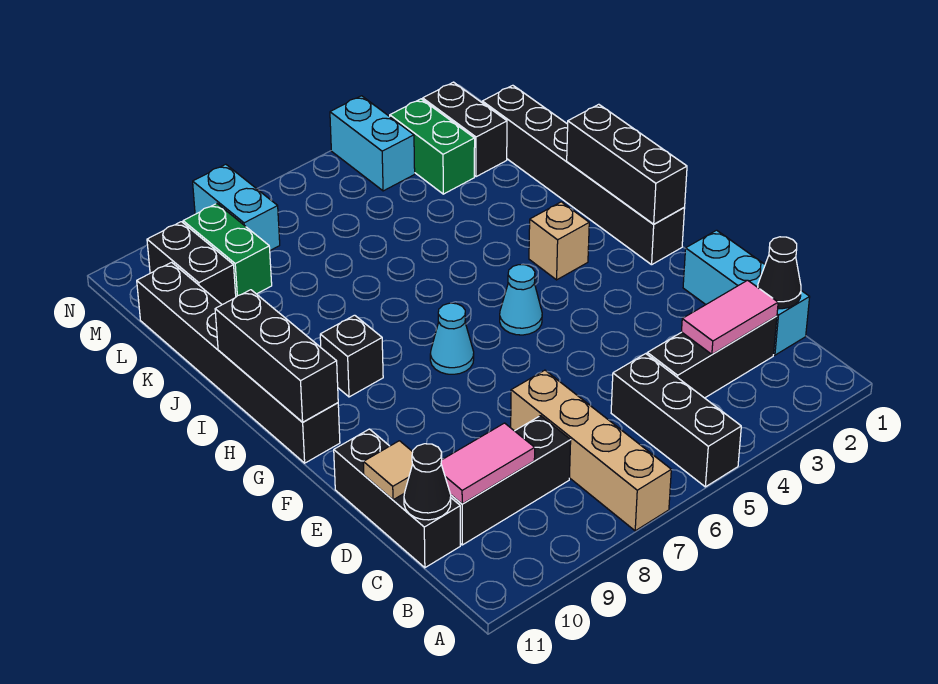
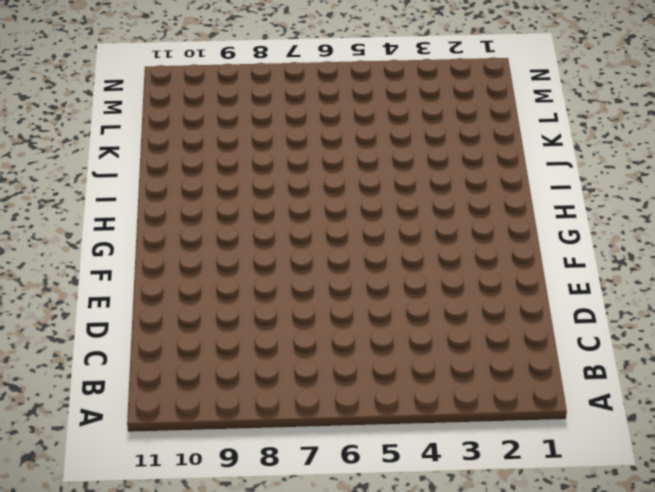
none -> black 1x3 brick [611,354,741,487]
none -> tan 1x4 brick [511,370,671,531]
none -> cyan 1x3 brick [683,230,810,355]

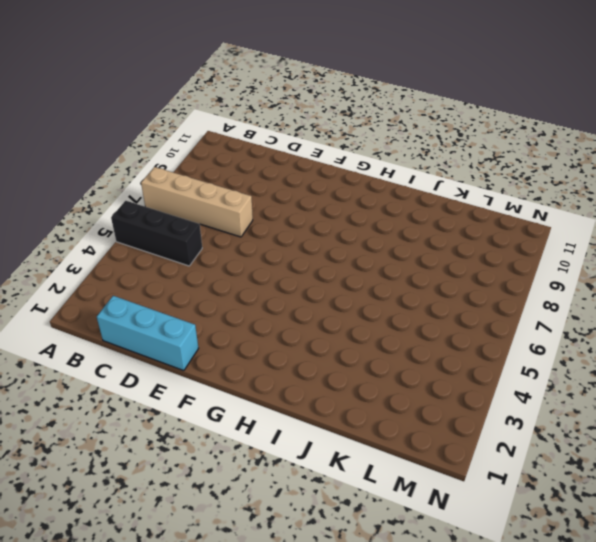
none -> black 1x3 brick [647,316,777,398]
none -> black 1x3 brick [451,416,571,545]
none -> black 1x3 brick [334,429,460,568]

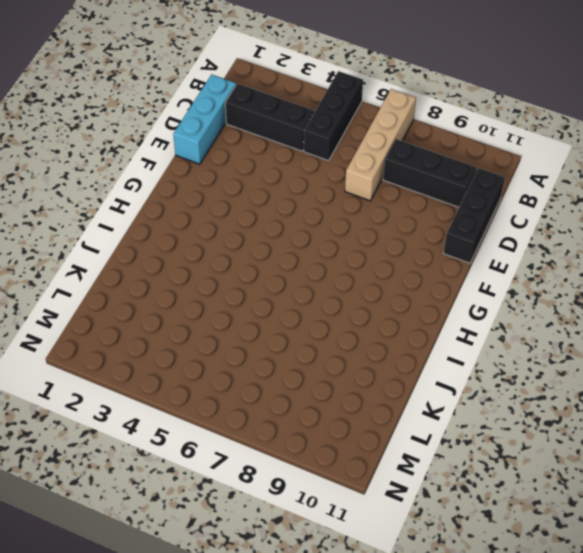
none -> black 1x6 brick [482,85,685,265]
none -> cyan 1x1 cone [500,265,542,335]
none -> cyan 1x1 cone [430,303,474,374]

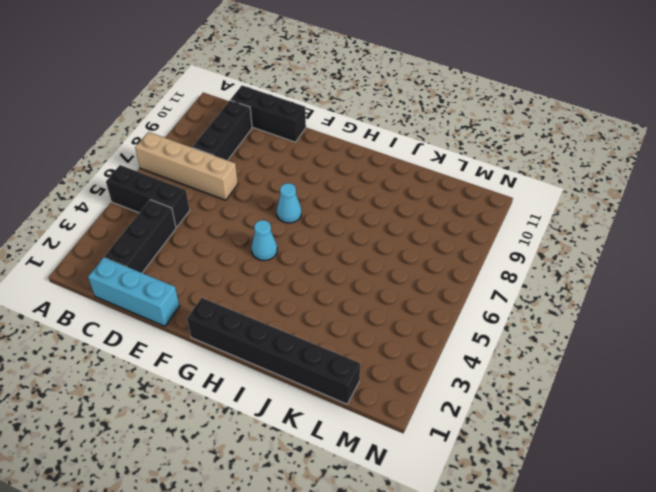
none -> black 1x6 brick [137,262,340,463]
none -> tan 1x1 brick [529,202,589,280]
none -> black 1x1 brick [320,315,383,397]

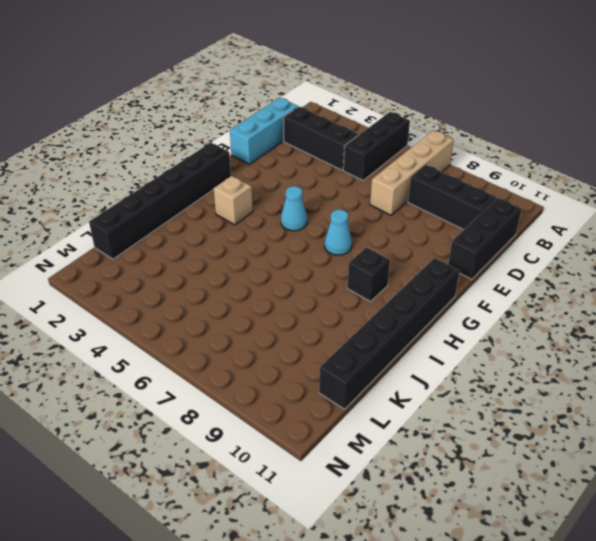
none -> black 1x2 brick [423,82,507,177]
none -> green 1x2 brick [390,99,475,194]
none -> green 1x2 brick [183,204,272,297]

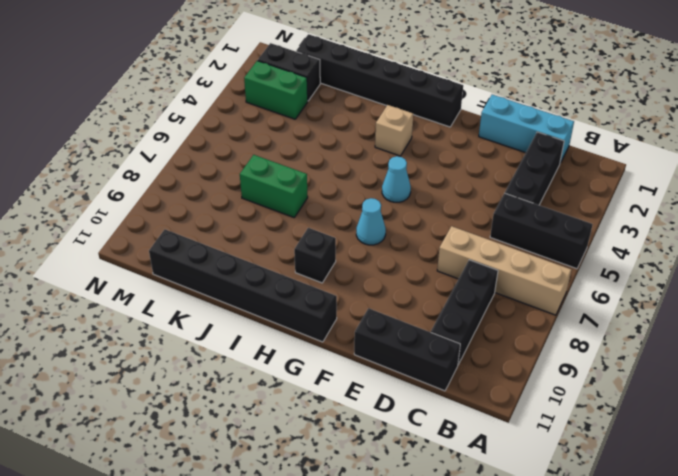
green 1x2 brick [240,155,308,217] -> green 1x2 brick moved to [183,204,272,297]
none -> black 1x2 brick [147,222,236,305]
none -> cyan 1x2 brick [330,96,415,191]
none -> cyan 1x2 brick [193,164,280,250]

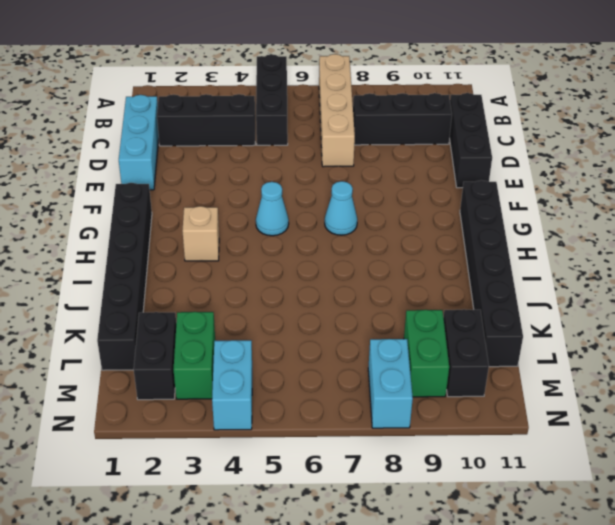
none -> black 1x1 brick [320,315,383,397]
none -> black 1x1 cone [758,237,801,309]
none -> pink 1x2 tile [681,280,778,354]

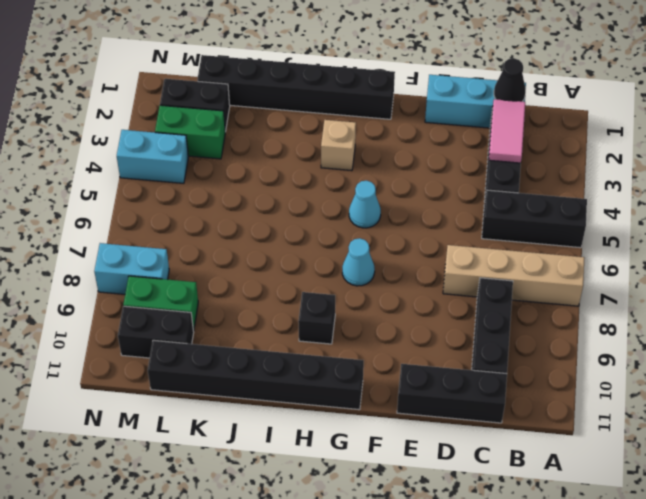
none -> pink 1x2 tile [441,423,535,504]
none -> black 1x1 cone [404,444,451,520]
none -> tan 1x1 tile [363,441,413,500]

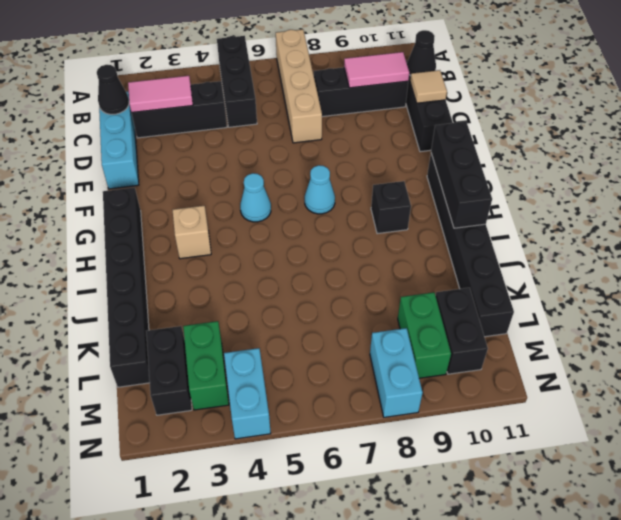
none -> black 1x3 brick [567,104,687,224]

